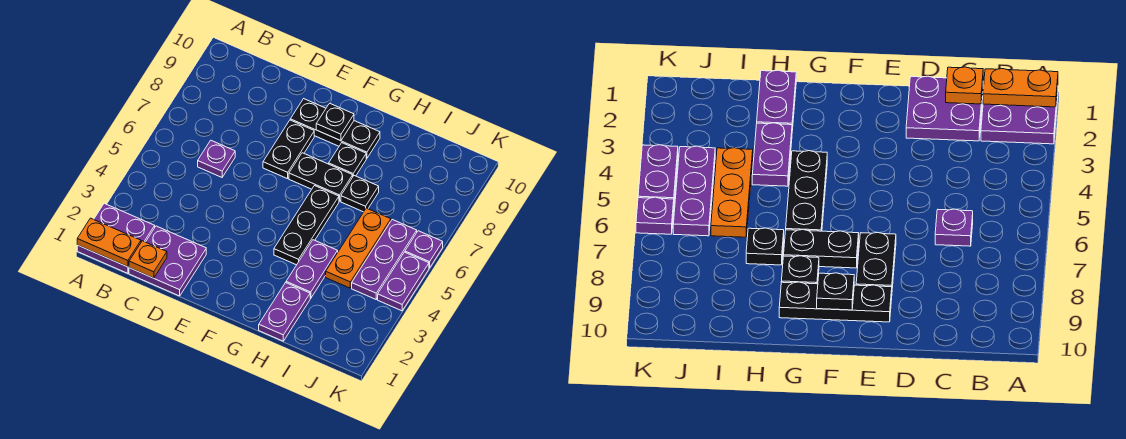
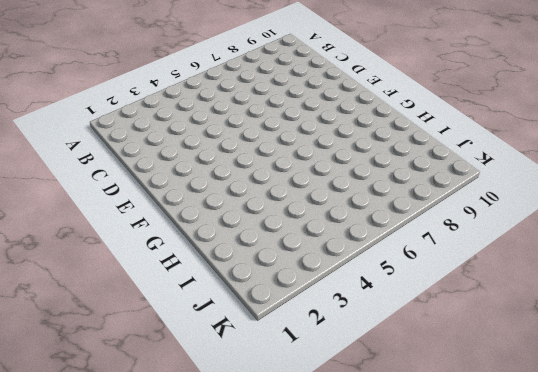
none -> purple 2x2 plate [77,203,155,273]
none -> purple 2x2 plate [129,226,206,296]
none -> purple 1x1 plate [198,140,235,177]

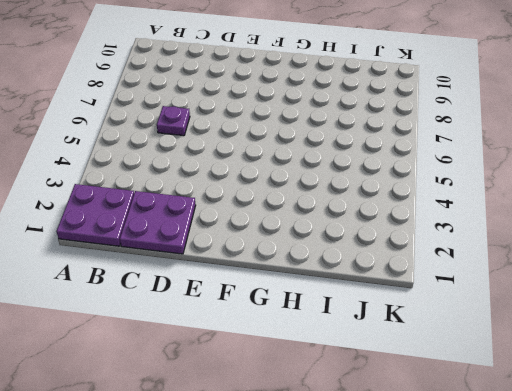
none -> black 1x2 plate [263,120,314,179]
none -> black 1x3 plate [290,99,380,158]
none -> black 1x2 plate [289,153,353,201]

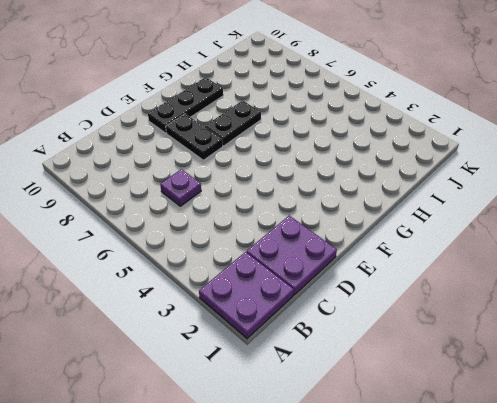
none -> black 1x3 plate [274,186,339,265]
none -> black 1x1 plate [329,143,366,176]
none -> purple 1x2 plate [259,283,310,341]

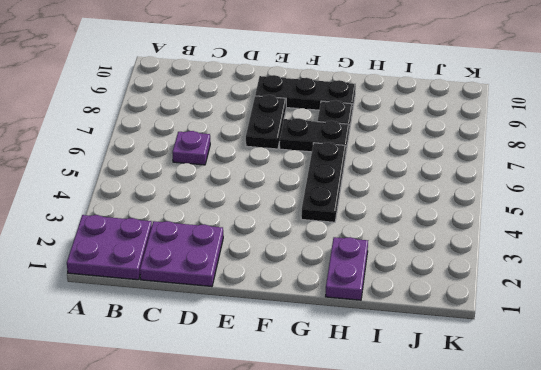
none -> purple 1x2 plate [286,240,338,298]
none -> black 1x1 plate [341,176,379,212]
none -> orange 1x3 plate [326,208,391,288]

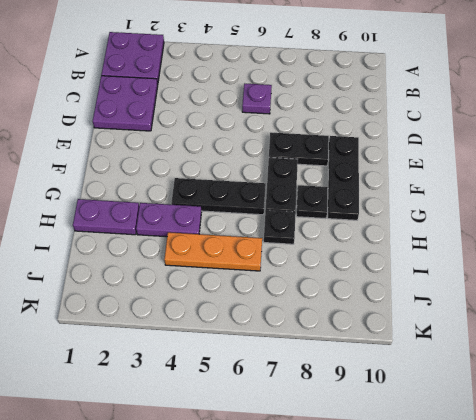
none -> purple 1x3 plate [352,220,417,299]
none -> purple 1x2 plate [378,252,429,311]
none -> purple 1x1 plate [405,231,443,268]

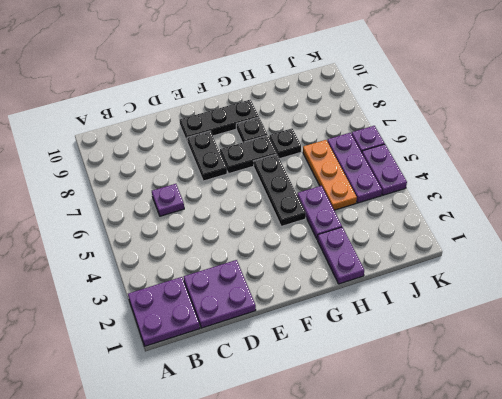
none -> orange 1x2 plate [77,218,141,267]
none -> orange 1x1 plate [129,241,167,278]
none -> black 1x1 plate [316,103,354,141]

